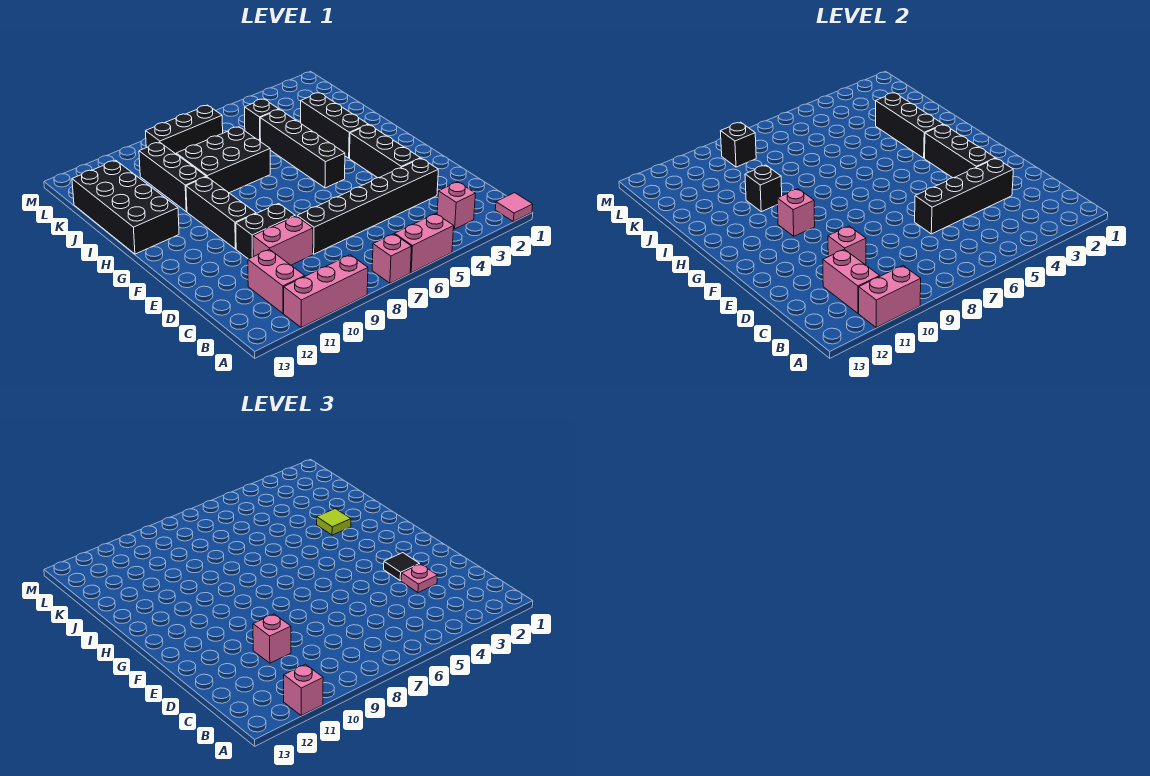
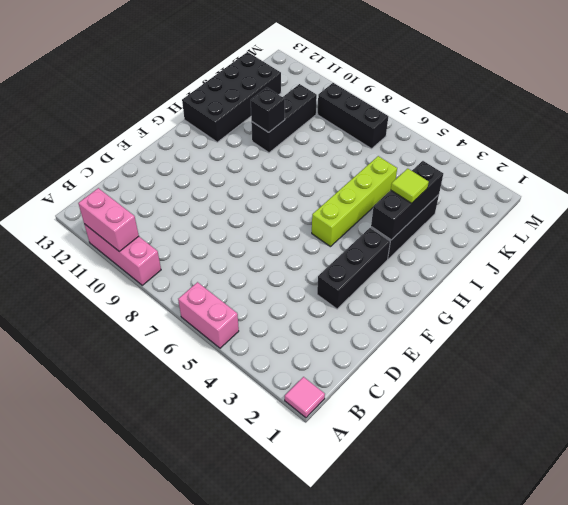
lime 1x4 brick [312,156,397,247] -> black 1x4 brick [260,110,345,188]
none -> pink 1x1 brick [372,234,411,283]
none -> pink 1x1 brick [437,182,476,229]
none -> pink 1x2 brick [248,249,305,313]
none -> black 1x6 brick [297,158,438,254]

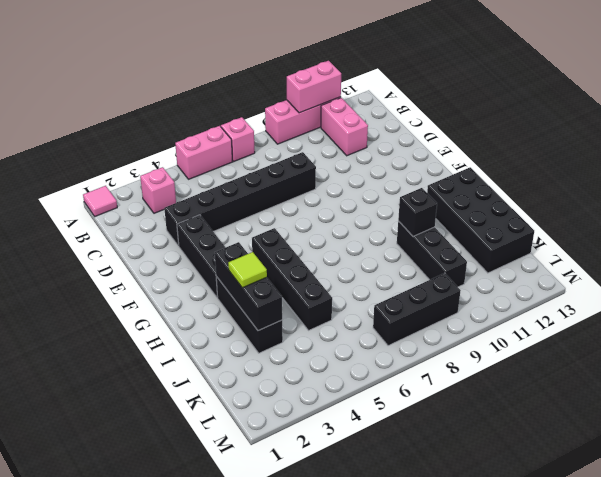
none -> pink 1x2 brick [253,216,313,265]
none -> black 1x2 brick [236,204,295,259]
none -> black 1x3 brick [186,177,256,249]
none -> black 2x3 brick [176,127,270,193]

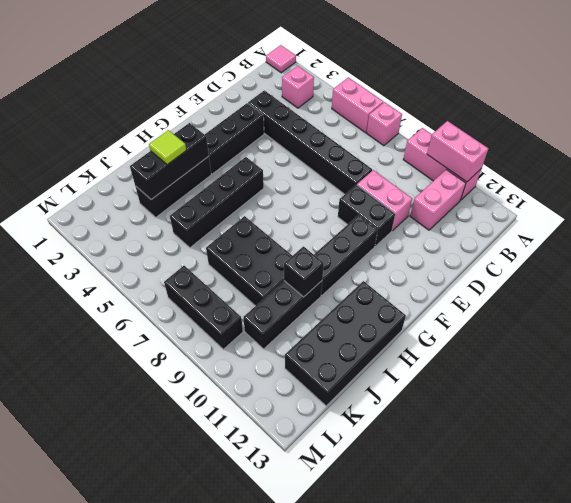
none -> black 1x1 brick [245,99,279,142]
none -> pink 1x2 brick [823,249,880,313]
none -> black 1x4 brick [915,158,1013,234]
none -> pink 1x1 brick [828,226,866,265]

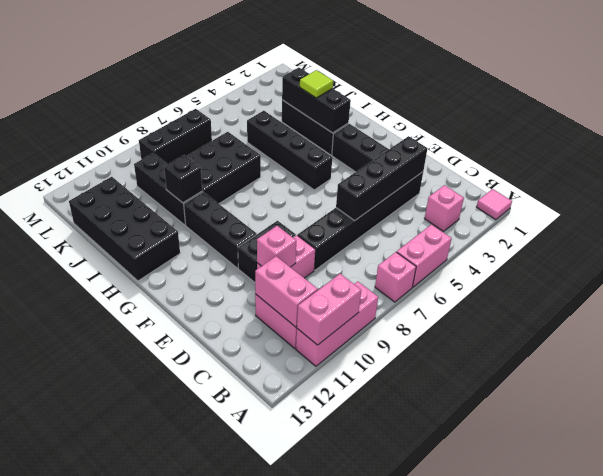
none -> black 1x1 brick [245,99,279,142]
none -> black 1x3 brick [925,125,995,178]
none -> pink 1x1 brick [777,189,815,236]
none -> black 1x1 brick [721,122,756,167]

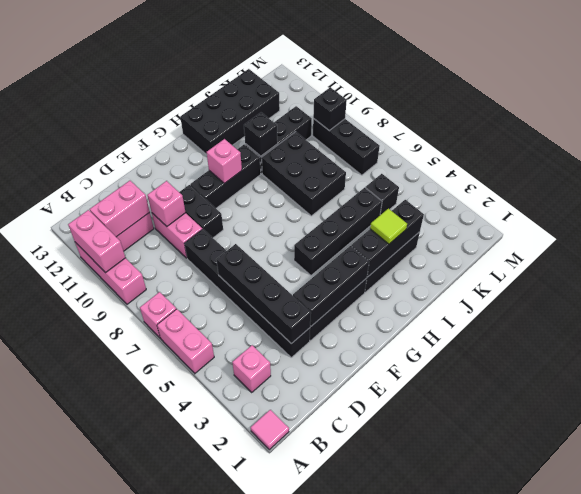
none -> pink 1x1 brick [284,664,323,715]
none -> pink 1x1 plate [401,564,438,593]
none -> pink 1x1 brick [253,614,291,663]
none -> black 1x1 tile [384,553,419,581]

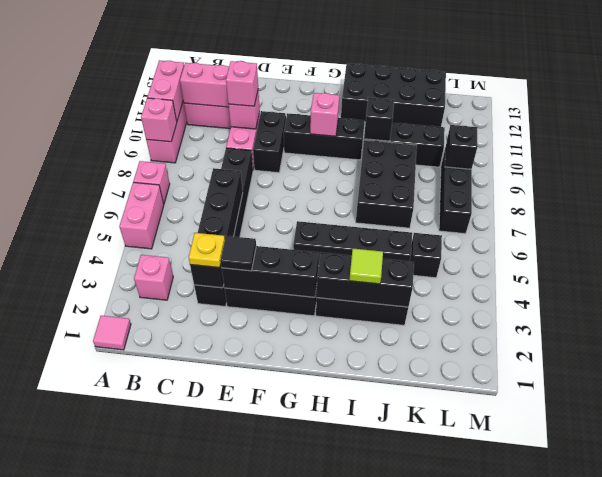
pink 1x1 brick [141,98,177,142] -> pink 1x1 brick moved to [284,664,323,715]
yellow 1x1 plate [189,233,225,268] -> pink 1x1 plate [401,564,438,593]

